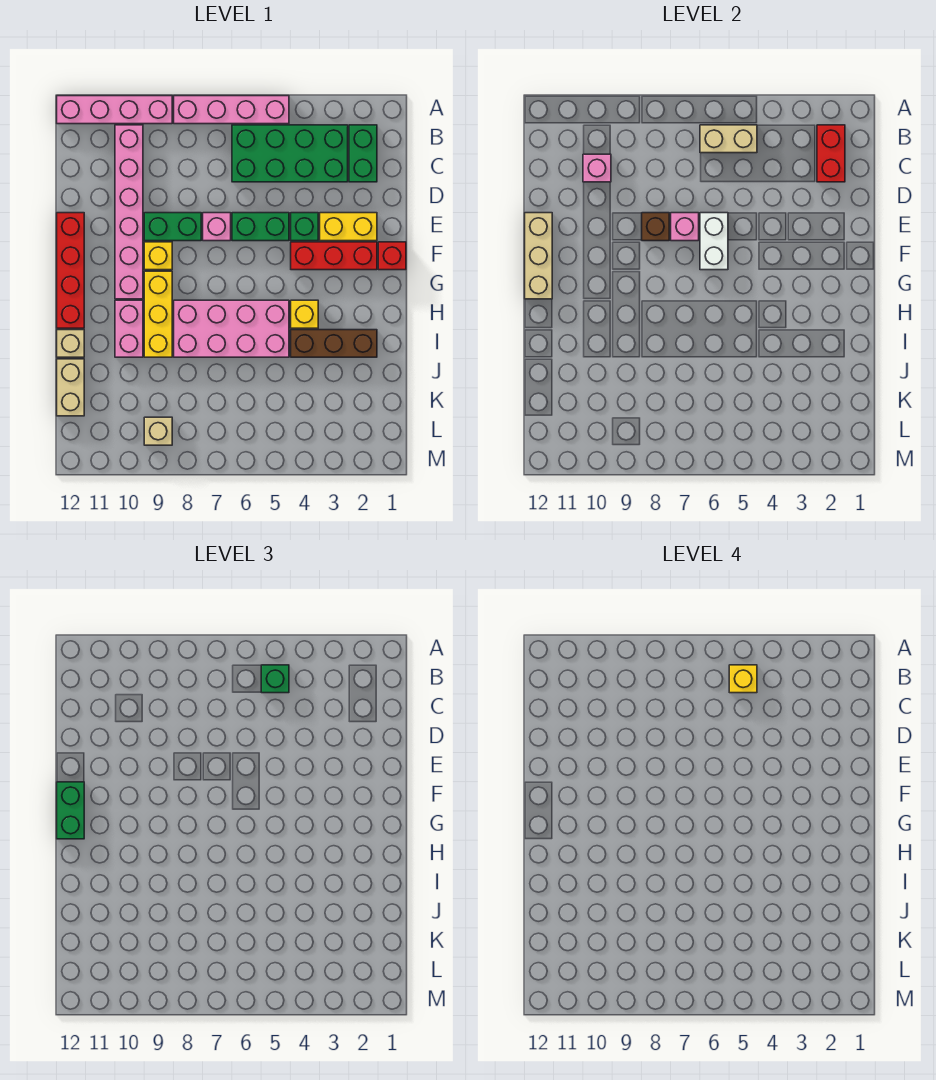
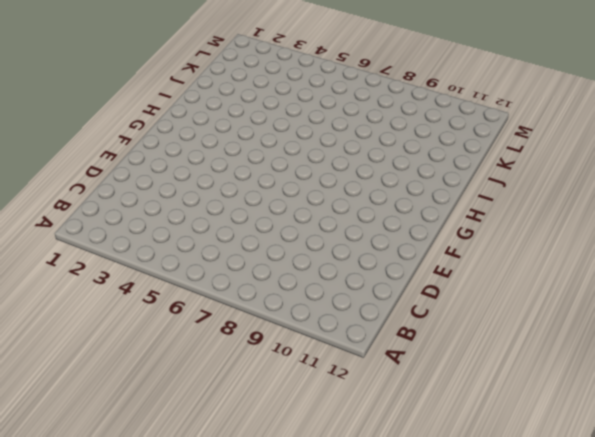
none -> pink 1x4 brick [174,96,289,124]
none -> pink 1x4 brick [57,96,172,124]
none -> green 1x2 brick [349,125,377,182]
none -> green 2x4 brick [232,125,348,182]

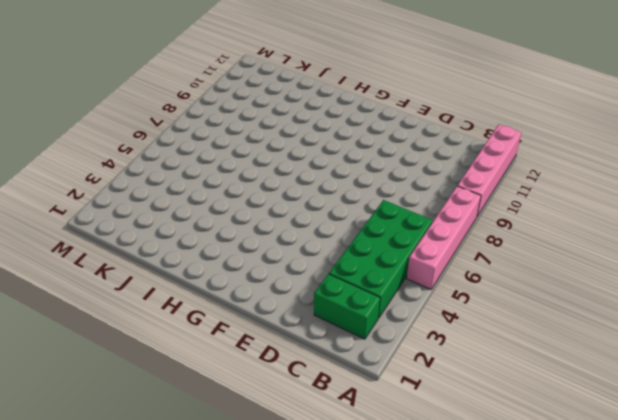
none -> pink 1x6 brick [115,125,143,299]
none -> yellow 1x2 brick [320,213,377,241]
none -> green 1x1 brick [291,213,318,241]
none -> green 1x2 brick [232,213,289,241]

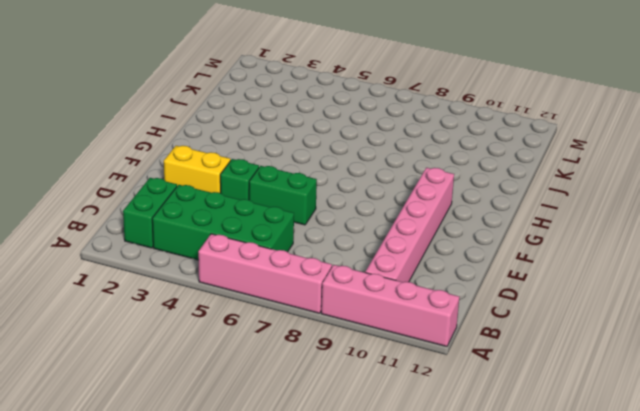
none -> pink 1x1 brick [203,213,231,241]
none -> green 1x2 brick [144,213,201,241]
none -> red 1x4 brick [57,213,84,328]
none -> red 1x1 brick [378,242,406,270]

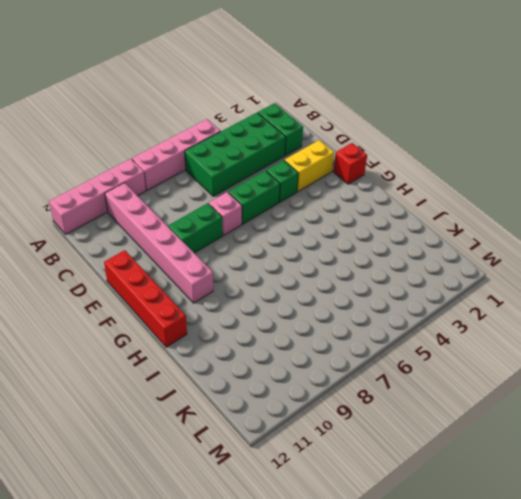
none -> red 1x3 brick [291,242,377,270]
none -> yellow 1x1 brick [144,242,172,270]
none -> yellow 1x3 brick [144,271,172,357]
none -> yellow 1x1 brick [291,300,318,328]

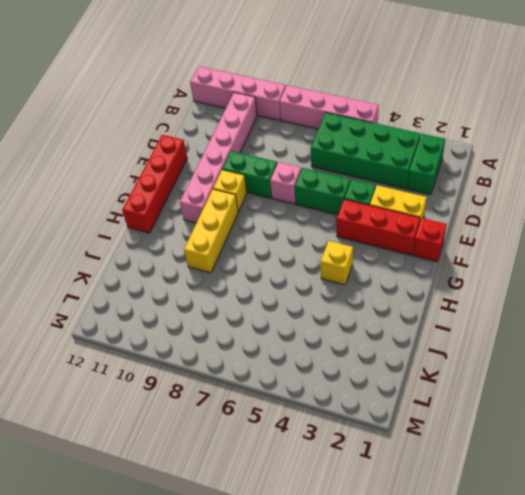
none -> pink 2x4 brick [174,300,289,357]
none -> pink 1x2 brick [115,300,143,357]
none -> brown 1x3 brick [291,330,377,357]
none -> tan 1x1 brick [57,330,84,357]

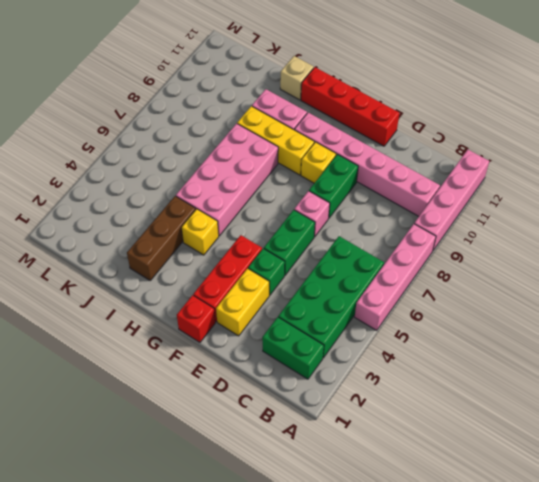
none -> tan 1x2 brick [57,359,84,416]
none -> tan 1x1 brick [144,417,172,445]
none -> red 1x2 brick [817,125,845,182]
none -> tan 1x2 brick [700,125,757,153]

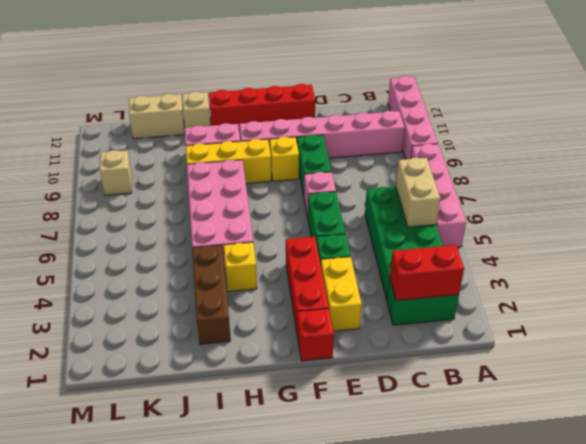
none -> pink 1x1 brick [583,154,611,182]
none -> white 1x2 brick [700,213,728,270]
none -> pink 1x1 brick [671,213,699,241]
none -> brown 1x1 brick [642,213,669,241]

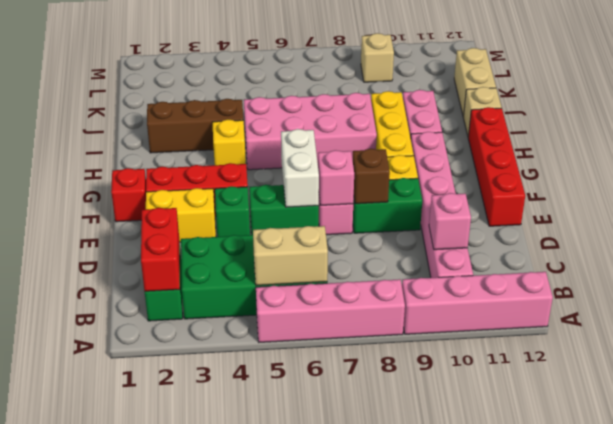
none -> tan 1x3 brick [525,213,552,299]
none -> green 1x1 brick [261,665,289,693]
none -> green 1x2 brick [57,782,84,839]
none -> yellow 1x1 brick [729,665,757,693]

